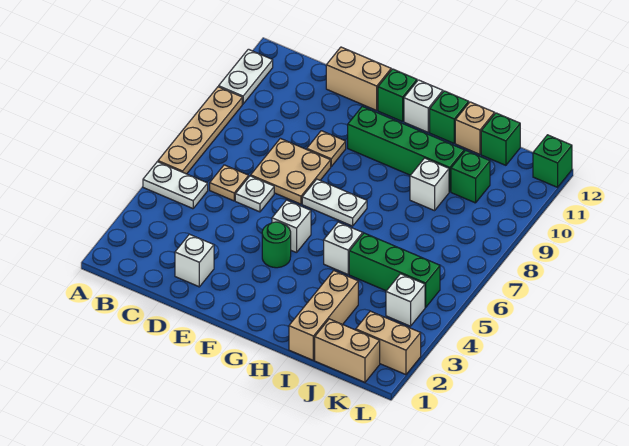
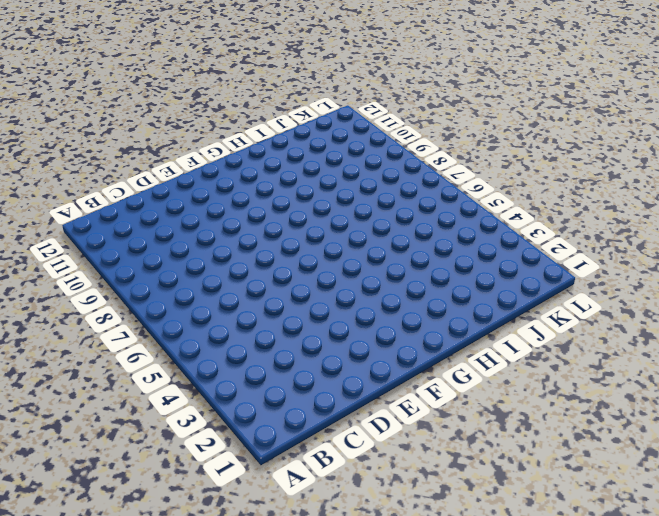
none -> white 1x2 plate [143,162,208,209]
none -> tan 1x4 plate [158,87,242,174]
none -> white 1x2 plate [219,49,273,104]

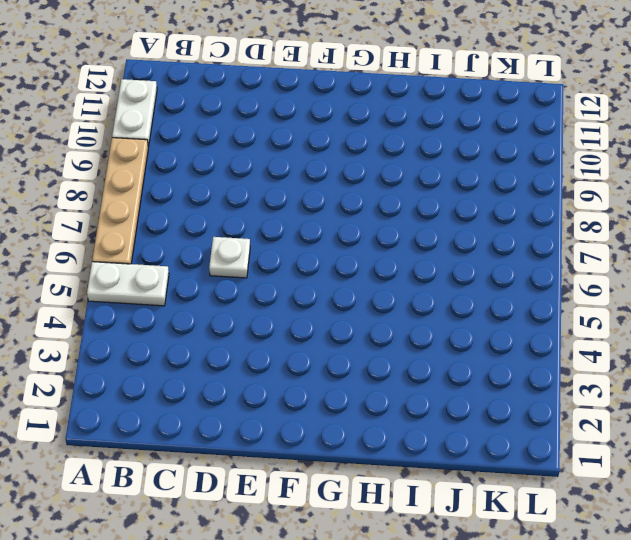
none -> tan 1x1 plate [210,165,249,201]
none -> white 1x1 brick [175,234,214,287]
none -> tan 2x2 plate [251,138,331,204]

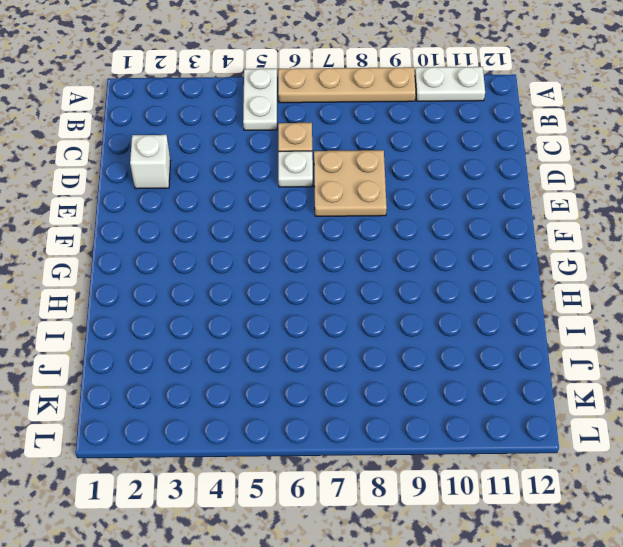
none -> tan 1x2 brick [326,47,391,110]
none -> tan 1x1 plate [307,131,346,166]
none -> green 1x1 round brick [262,222,291,268]

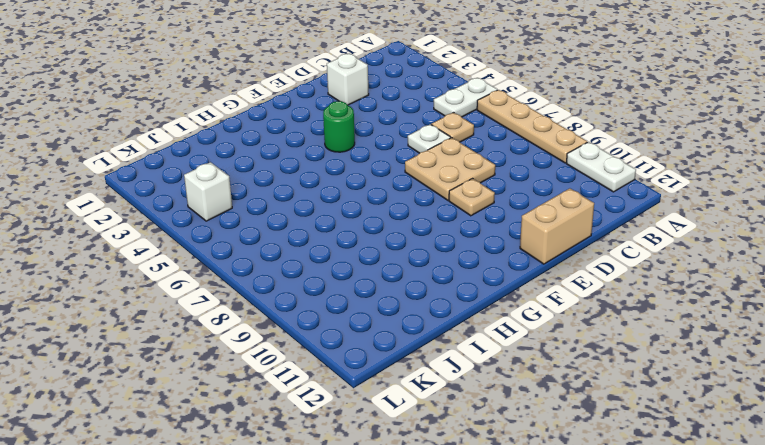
none -> white 1x1 brick [272,200,311,253]
none -> white 1x2 plate [302,179,367,226]
none -> green 1x4 brick [348,106,464,192]

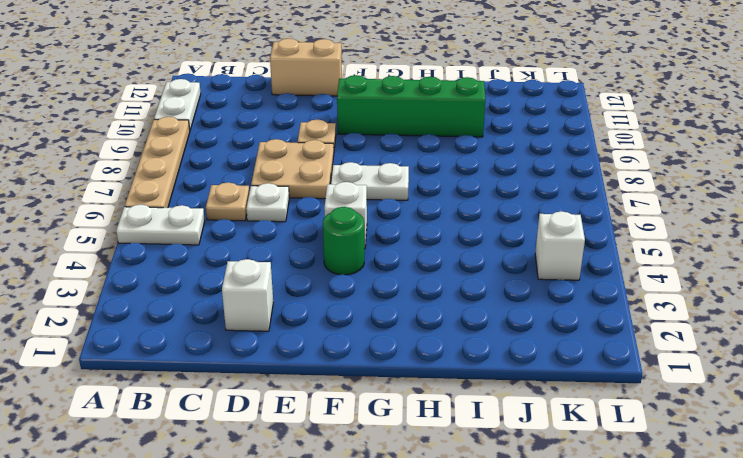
none -> green 1x1 brick [378,69,417,121]
none -> white 1x1 brick [404,80,443,132]
none -> white 1x1 brick [324,222,363,274]

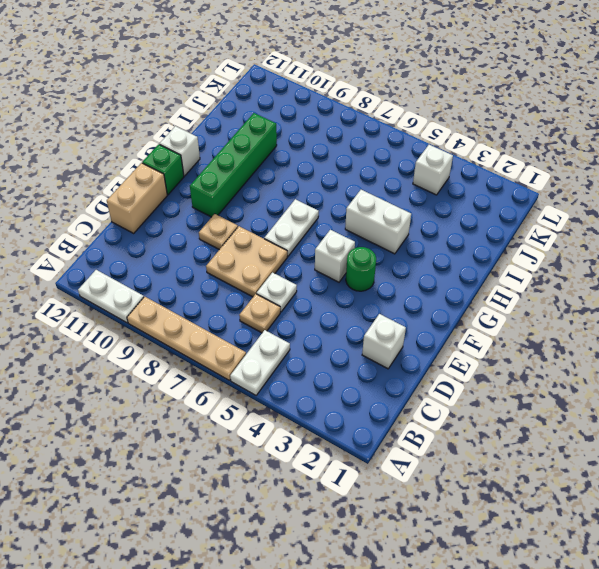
white 1x2 brick [345,190,411,254] -> white 1x1 brick [324,222,363,274]
none -> green 1x1 brick [430,91,469,143]
none -> tan 1x3 brick [289,271,358,360]
none -> green 1x3 brick [349,233,440,307]

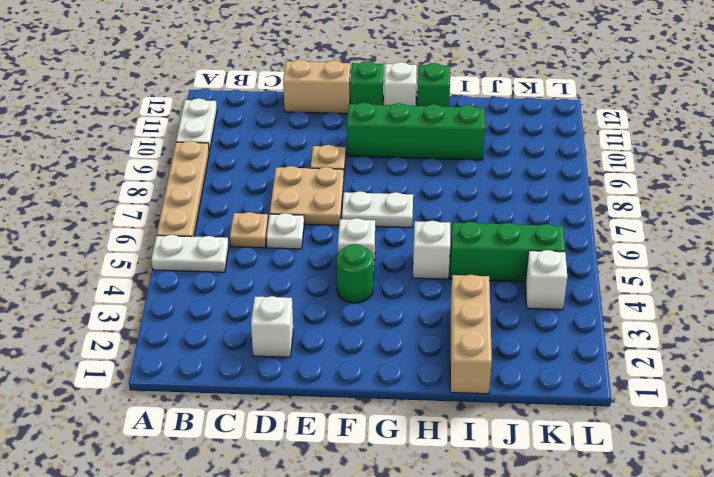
none -> white 1x1 brick [410,158,449,211]
none -> tan 1x1 brick [455,102,495,154]
none -> tan 1x2 brick [315,319,380,382]

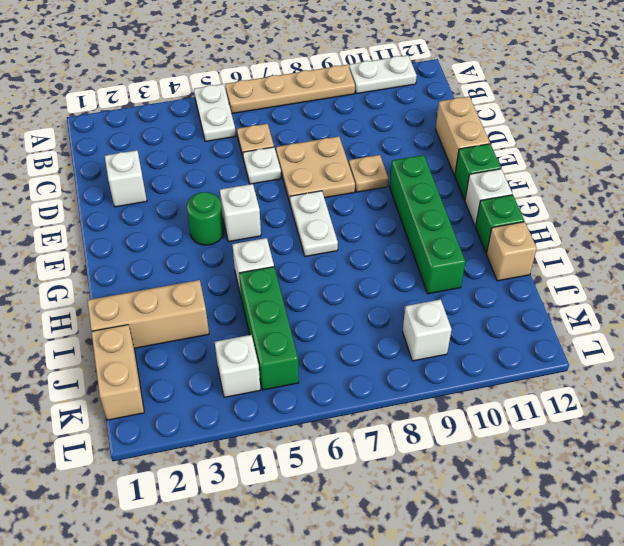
white 1x1 brick [403,299,452,361] -> white 1x1 brick moved to [410,158,449,211]
none -> green 1x1 brick [451,150,490,203]
none -> green 1x1 brick [481,113,520,165]
none -> tan 1x2 brick [356,311,421,375]

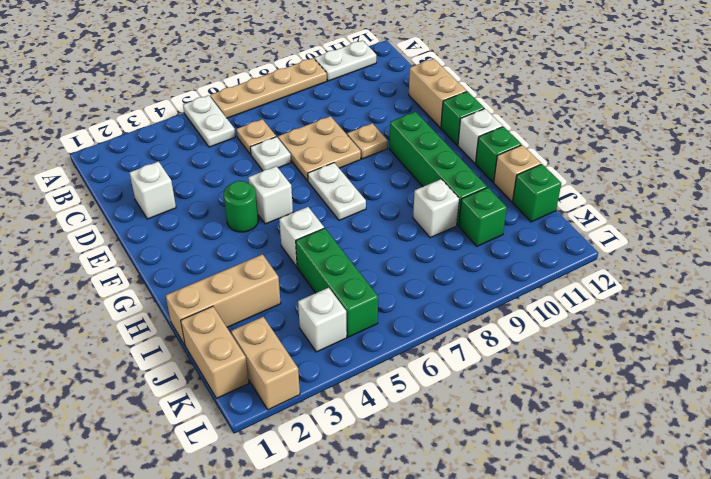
none -> green 1x1 brick [533,135,572,187]

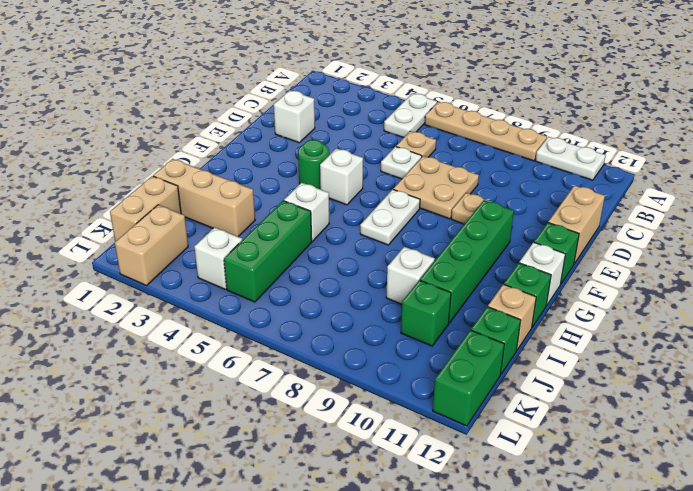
green 1x2 brick [433,330,504,426] -> green 1x1 brick [533,135,572,187]

